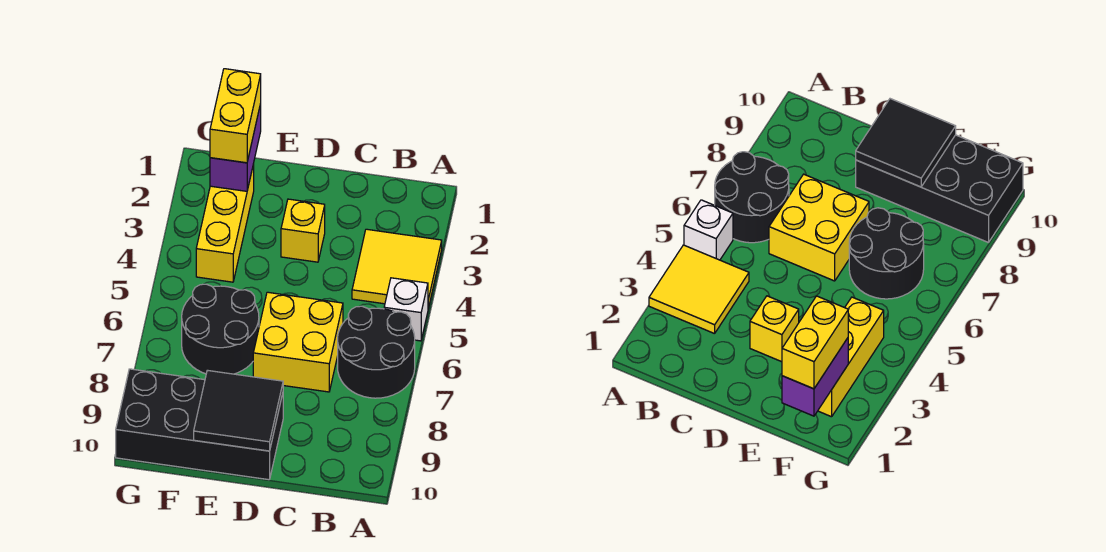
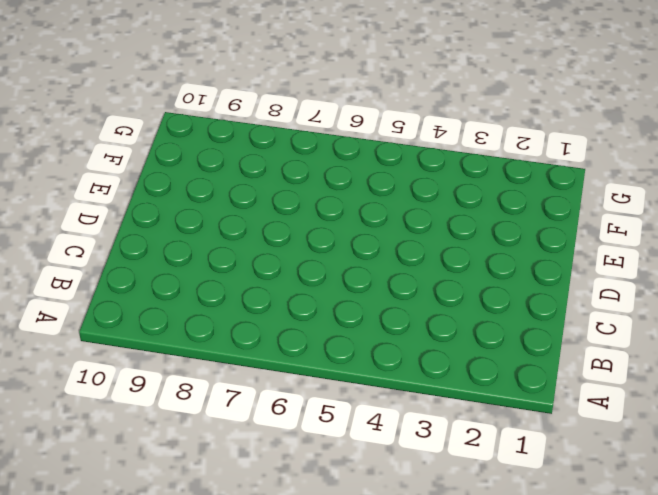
none -> yellow 2x2 tile [352,229,442,308]
none -> white 1x1 brick [384,278,428,341]

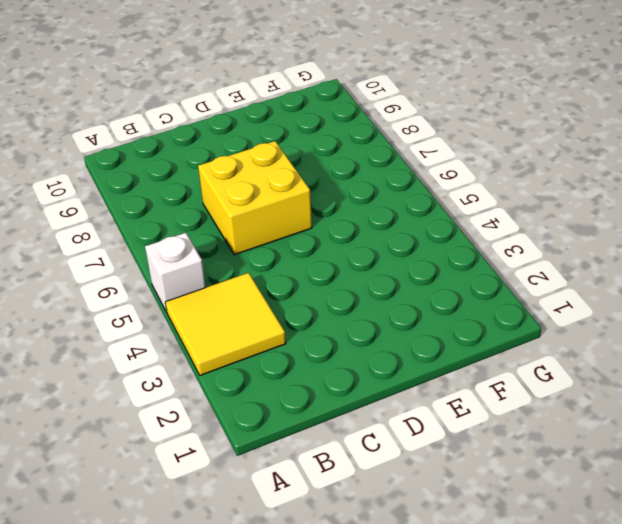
none -> black 2x2 round brick [338,306,415,398]
none -> yellow 1x1 brick [281,199,325,262]

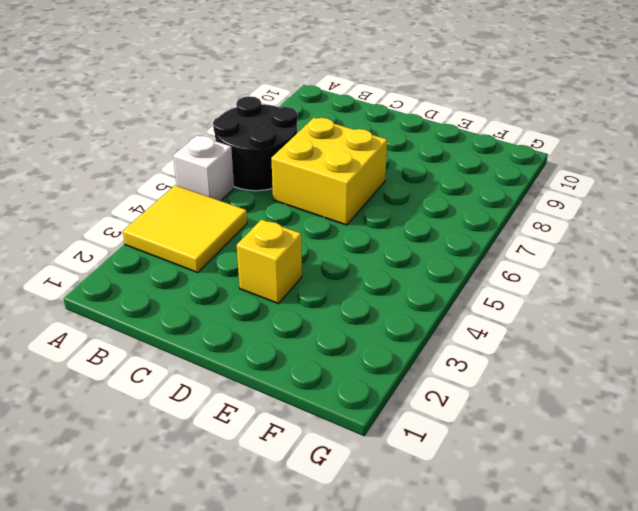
none -> black 2x4 brick [116,369,283,480]
none -> black 2x2 round brick [182,284,259,374]

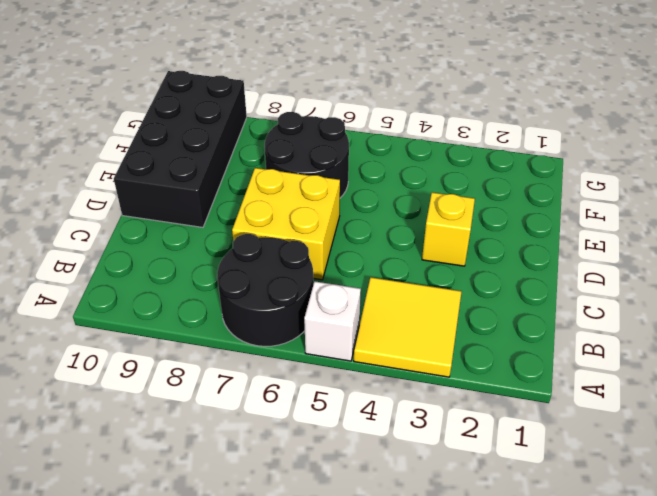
none -> yellow 1x3 brick [196,164,254,282]
none -> black 2x2 tile [194,370,283,451]

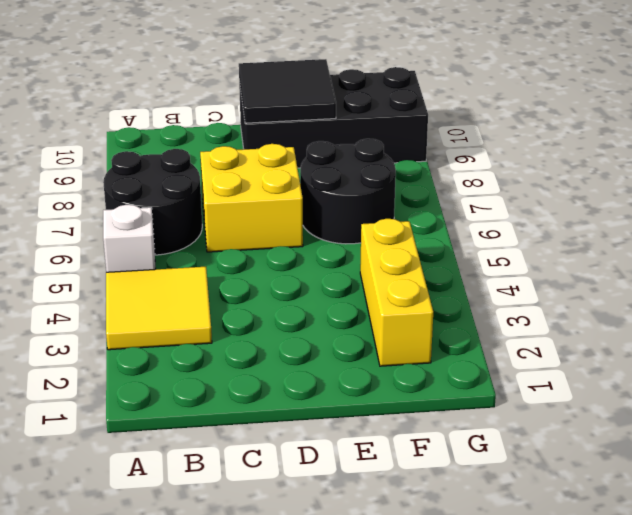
none -> yellow 1x1 brick [281,199,325,262]
none -> purple 1x2 brick [210,104,261,191]

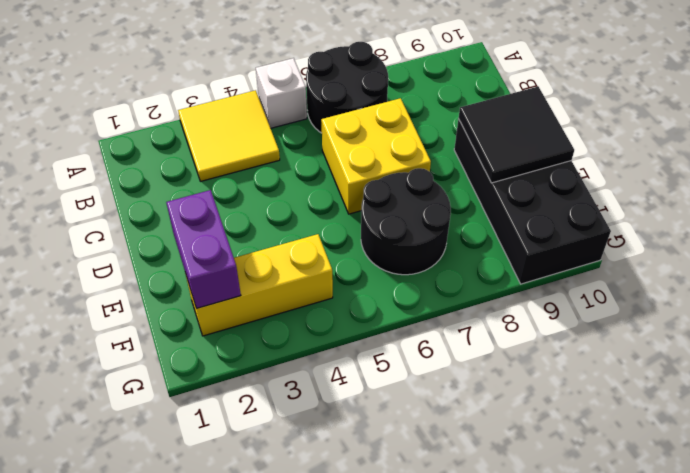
purple 1x2 brick [166,190,241,308] -> purple 1x2 brick turned to [210,104,261,191]
none -> yellow 1x1 brick [281,199,325,262]
none -> yellow 1x2 brick [210,69,261,163]

